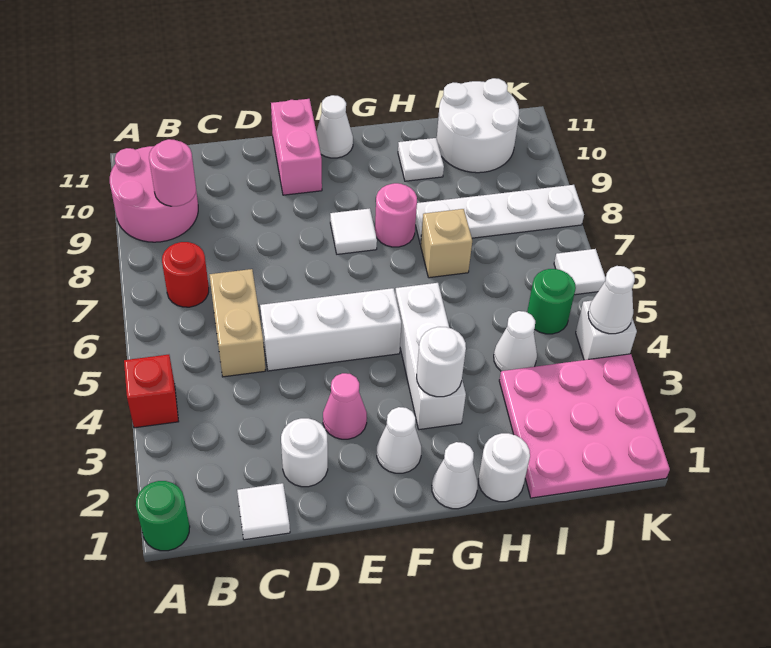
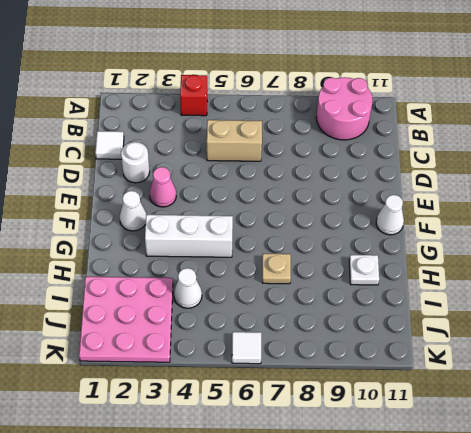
tan 1x1 plate [262,254,291,284] -> tan 1x1 brick [421,209,472,278]
none -> green 1x1 round brick [136,481,190,551]
none -> red 1x1 round brick [162,242,209,307]
none -> white 1x3 brick [260,288,401,371]

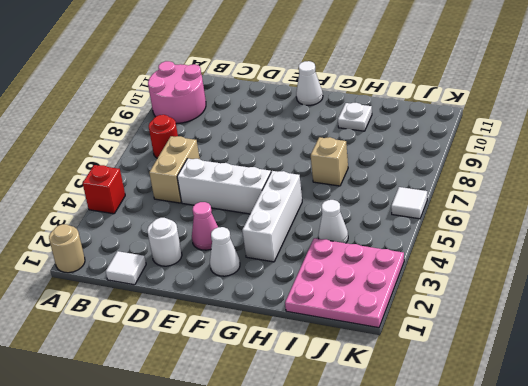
tan 1x1 round brick [49,224,85,273] -> green 1x1 round brick [136,481,190,551]
none -> pink 1x2 brick [271,99,322,195]
none -> white 1x1 tile [330,208,377,254]
none -> white 1x1 cone [432,442,478,509]

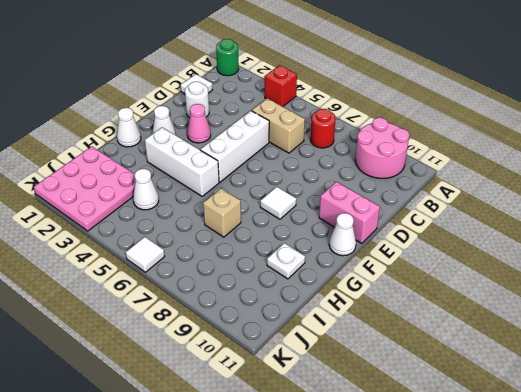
none -> pink 1x1 round brick [375,183,417,247]
none -> white 1x1 round brick [479,433,530,502]
none -> white 1x4 plate [415,185,584,244]

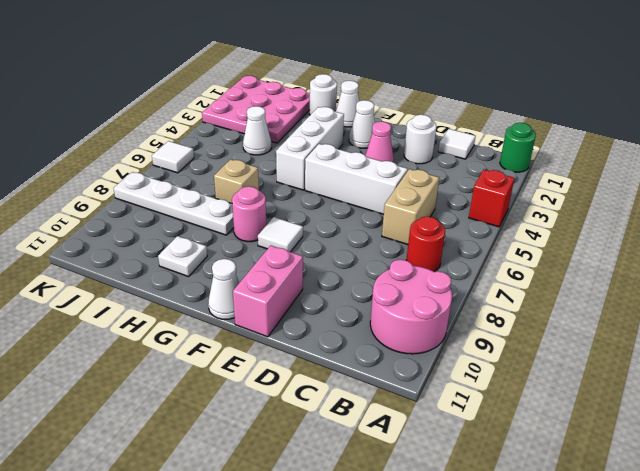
none -> white 2x2 round brick [437,78,519,173]
none -> green 1x1 round brick [527,269,576,334]
none -> white 1x1 brick [576,301,637,360]

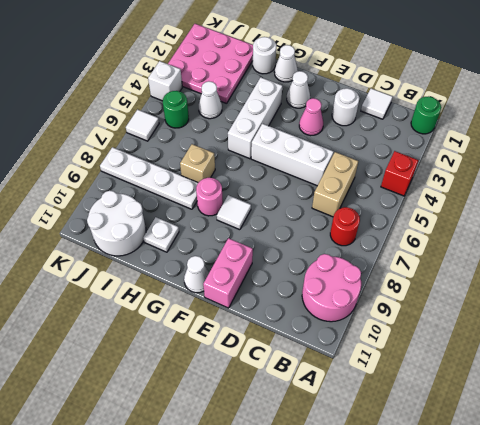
none -> pink 1x1 round brick [149,139,196,206]
none -> white 1x1 round brick [417,327,466,397]
none -> white 1x1 cone [588,266,635,334]

